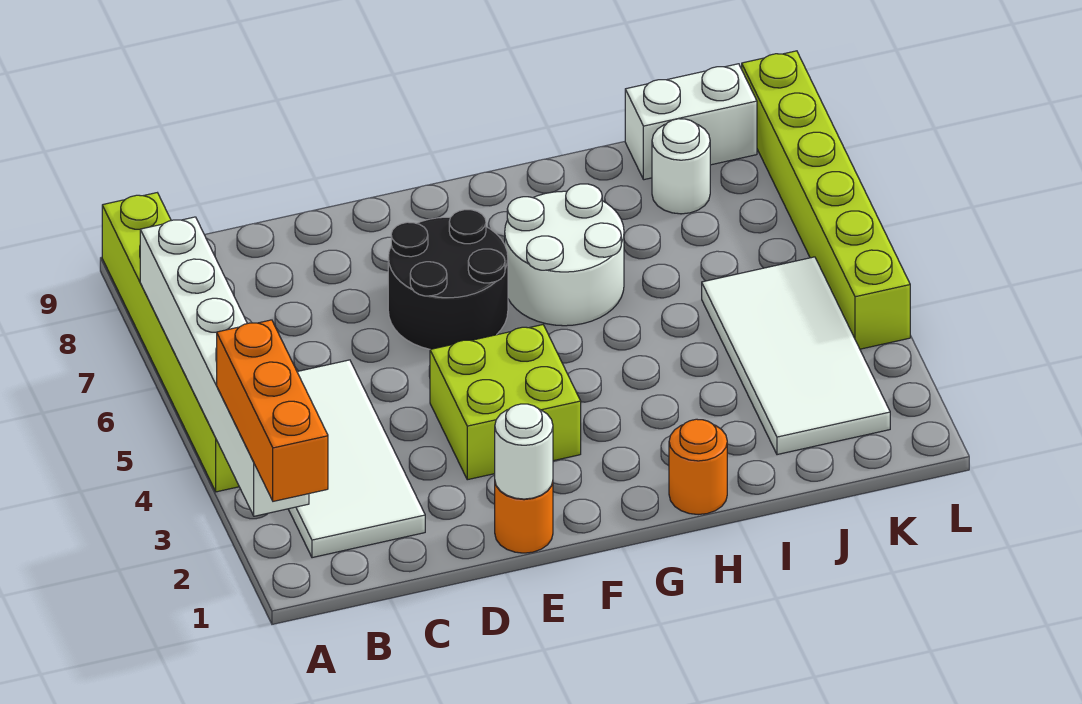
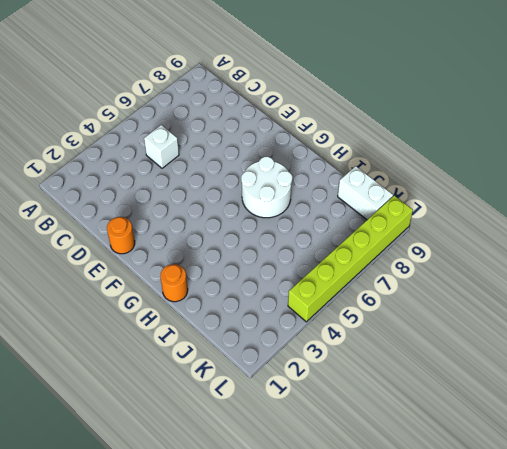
white 1x1 brick [144,125,179,168] -> white 2x4 tile [288,360,425,558]
none -> lime 1x6 brick [102,193,239,492]
none -> lime 2x2 brick [430,325,581,480]
none -> black 2x2 round brick [388,210,508,349]

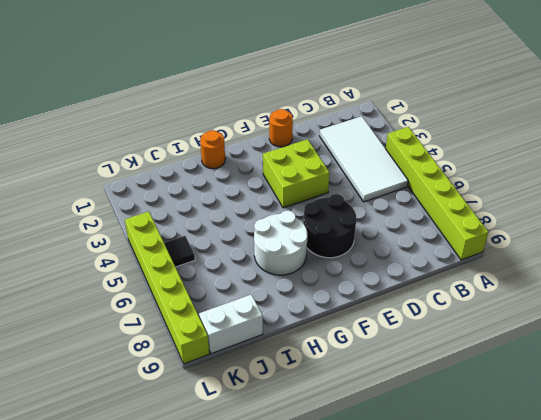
black 1x1 tile [164,236,195,267] -> white 2x4 tile [702,257,890,455]
none -> white 1x1 round brick [652,119,710,214]
none -> white 1x6 brick [140,217,309,516]
none -> white 1x1 round brick [495,404,553,499]

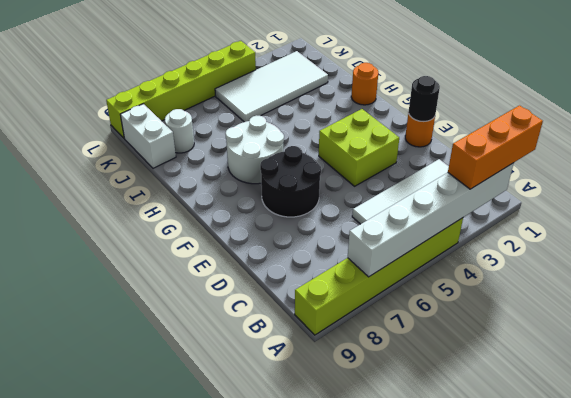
black 1x1 round brick [409,76,440,122] -> white 1x1 round brick [495,404,553,499]

